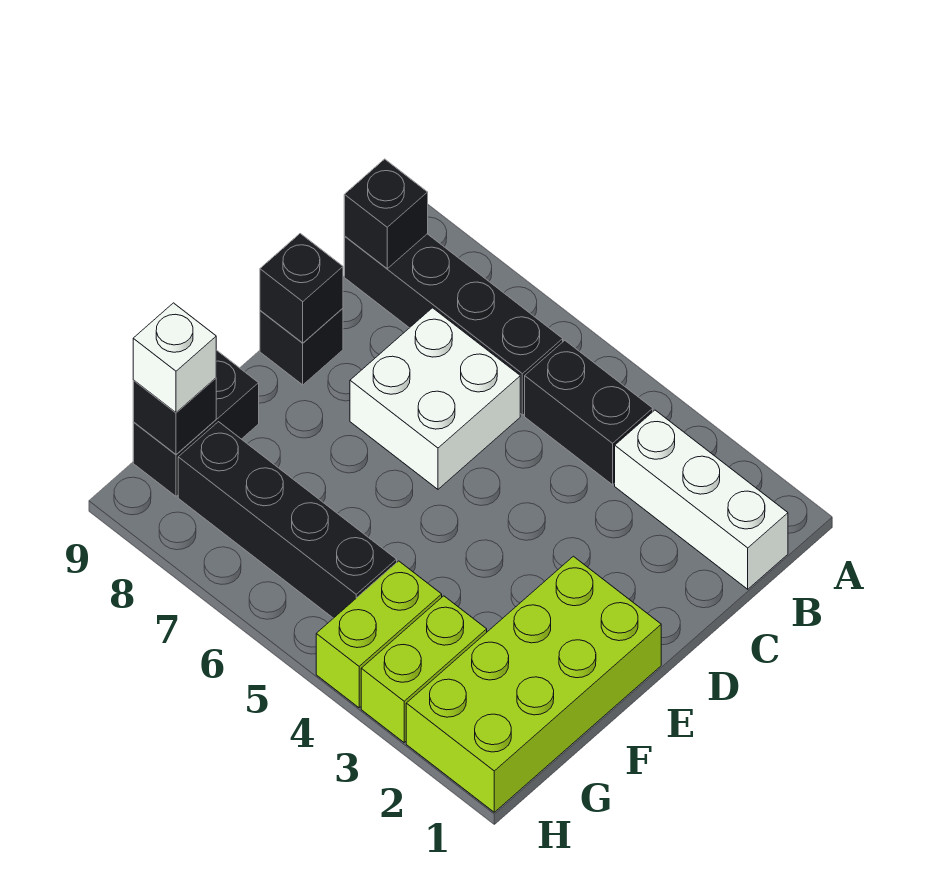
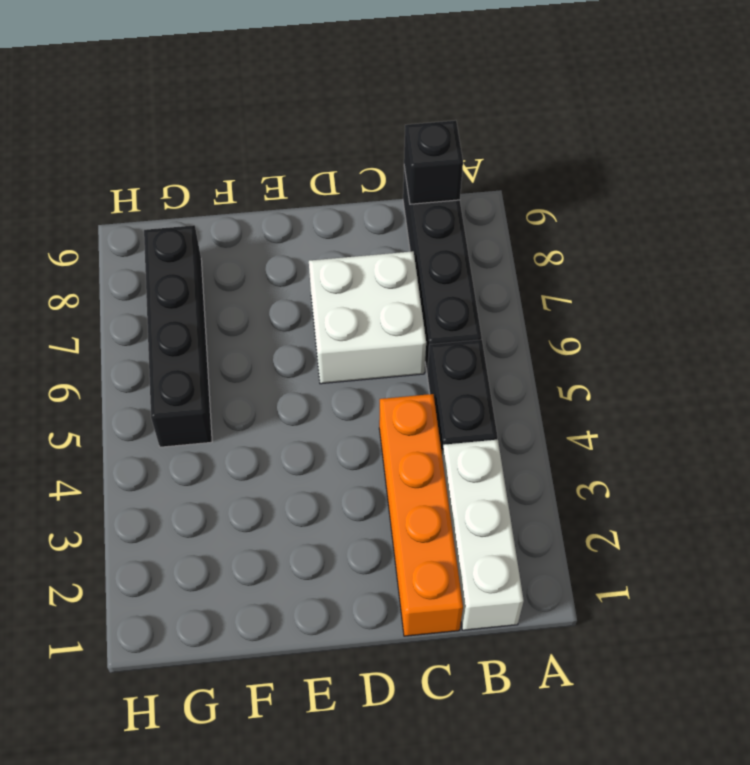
orange 1x4 brick [379,394,463,636] -> none
none -> black 1x1 brick [260,308,343,385]
none -> lime 2x4 brick [406,556,661,812]
none -> black 1x2 brick [133,350,259,496]

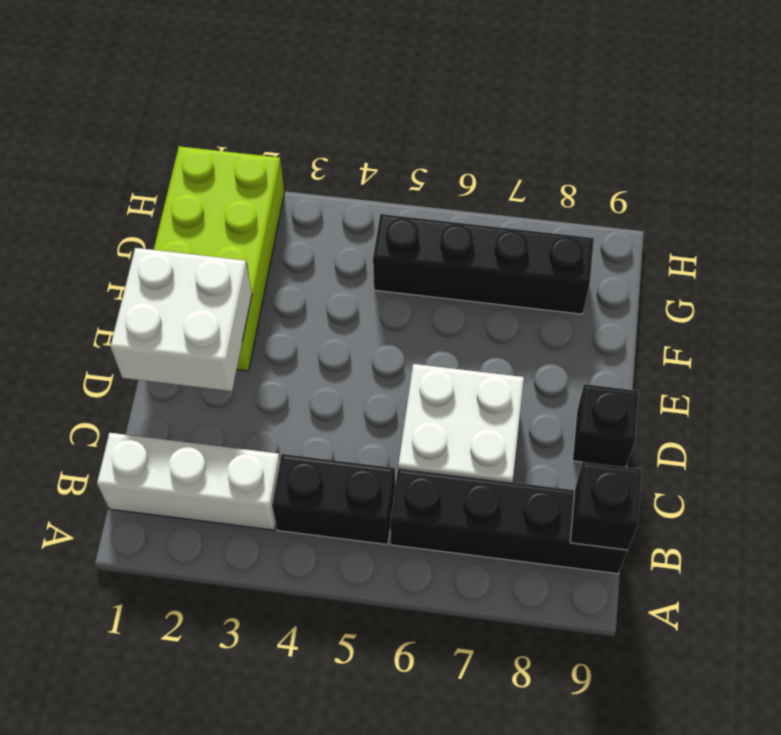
white 2x2 brick [111,248,252,391] -> none
none -> black 1x2 brick [133,350,259,496]
none -> lime 1x2 brick [361,596,487,743]
none -> lime 1x2 brick [316,561,442,708]

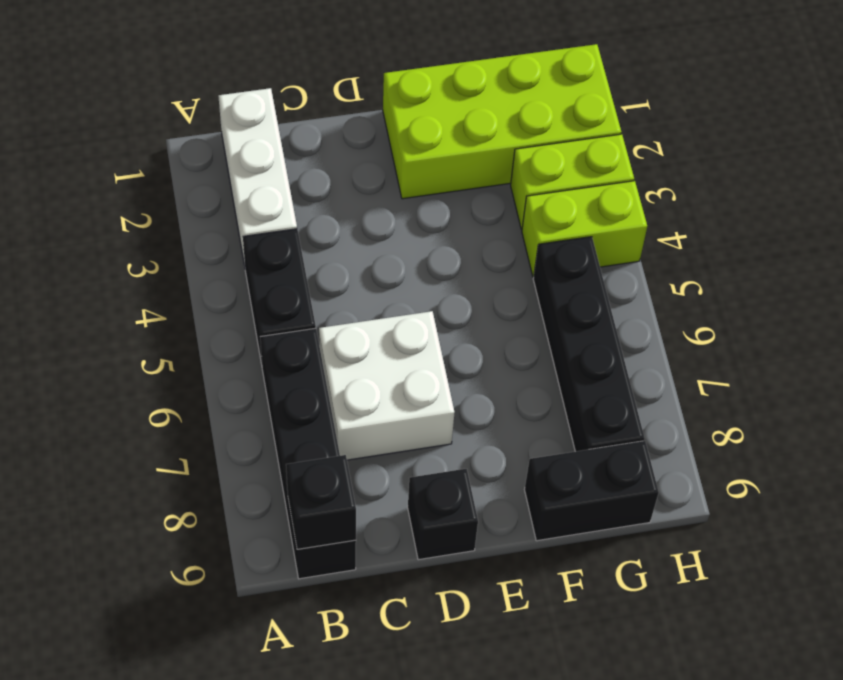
none -> black 1x1 brick [260,234,343,343]
none -> black 1x1 brick [133,378,216,454]
none -> white 1x1 brick [133,303,216,413]

